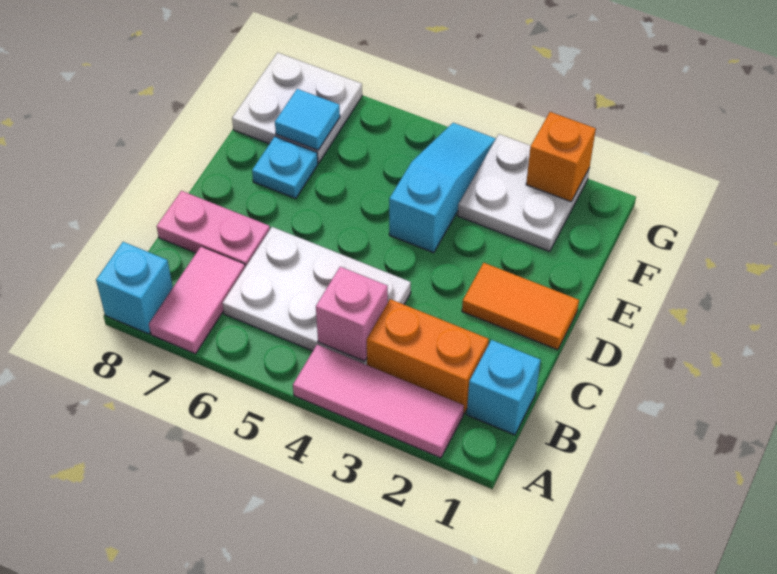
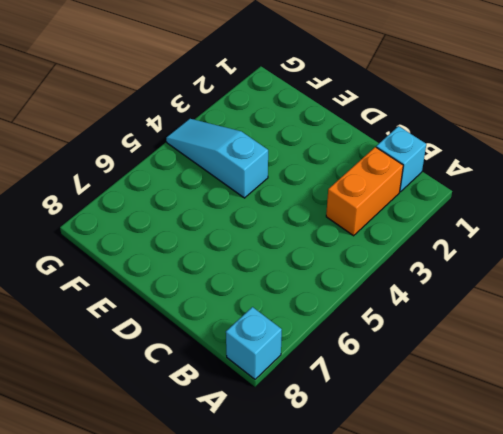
none -> pink 1x3 tile [293,345,464,458]
none -> pink 1x2 tile [149,247,245,354]
none -> white 2x3 plate [223,227,411,365]

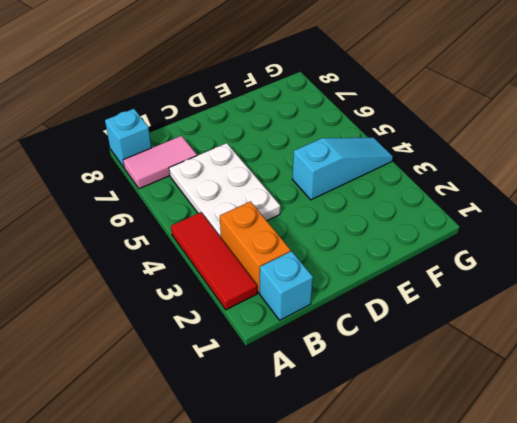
red 1x3 tile [171,212,257,310] -> pink 1x3 tile [293,345,464,458]
none -> pink 1x2 plate [157,191,270,267]
none -> orange 1x2 tile [462,263,579,350]
none -> cyan 1x1 plate [252,137,318,199]

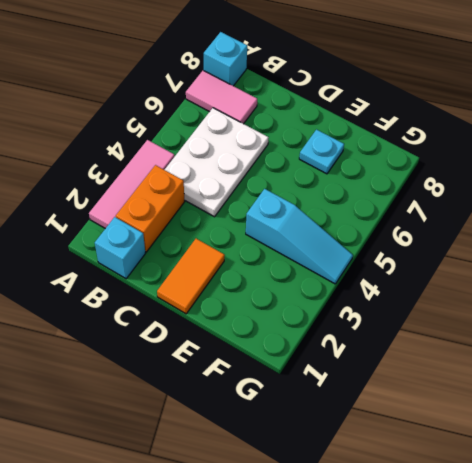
none -> pink 1x2 plate [157,191,270,267]
none -> white 2x2 plate [458,134,589,251]
none -> white 2x2 plate [232,53,362,163]

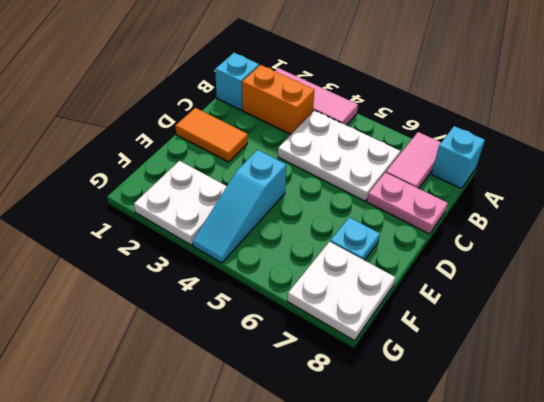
none -> pink 1x1 brick [316,267,388,361]
none -> cyan 1x1 tile [275,89,340,150]
none -> orange 1x1 brick [526,112,596,201]

